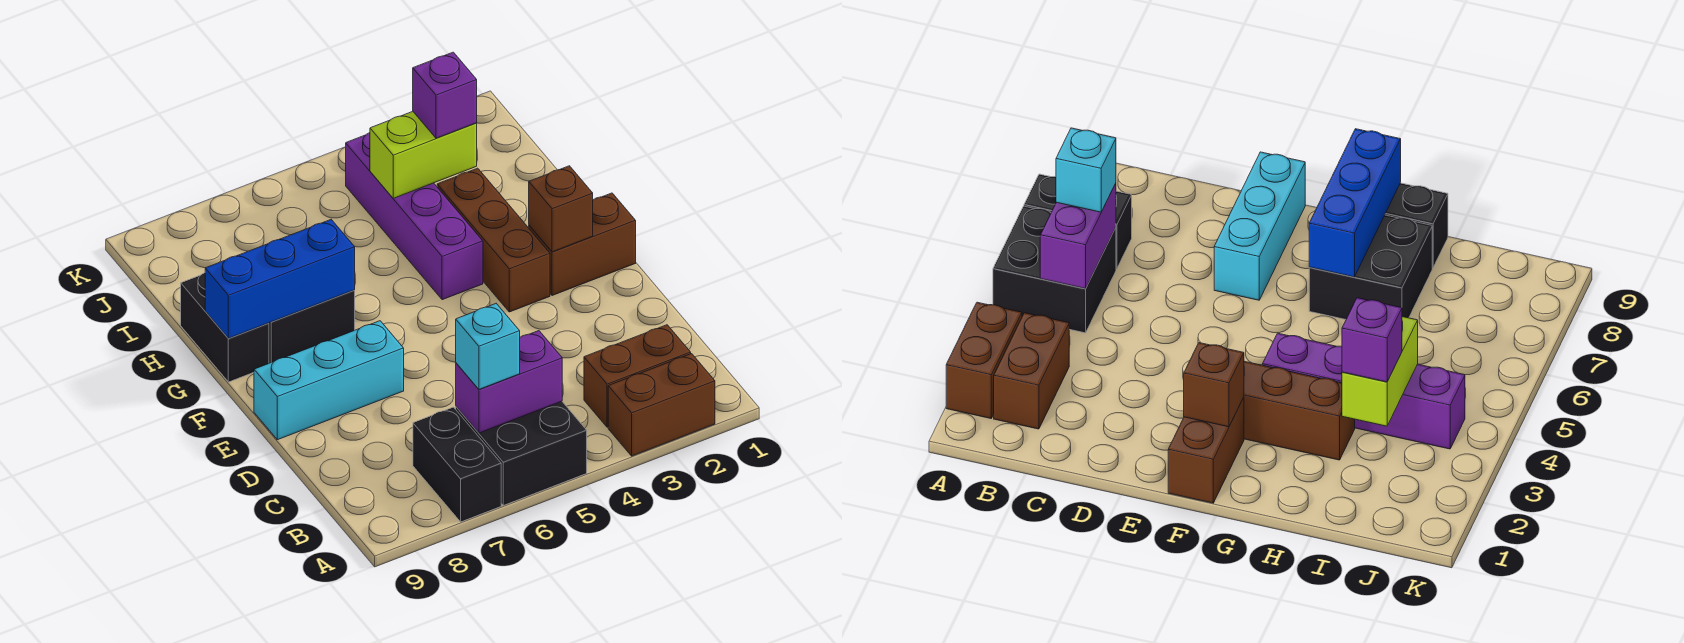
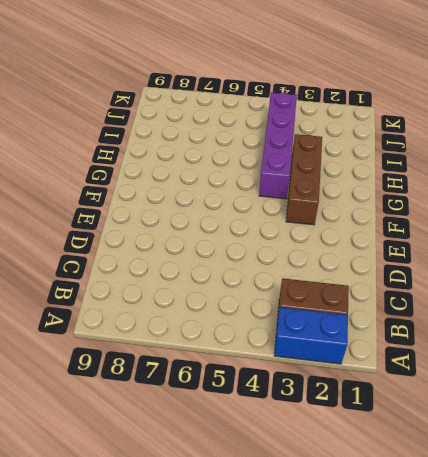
blue 1x2 brick [274,307,348,364] -> brown 1x2 brick [608,354,715,456]
none -> black 2x2 brick [456,401,587,505]
none -> black 1x2 brick [413,407,501,522]
none -> cyan 1x3 brick [254,321,404,440]

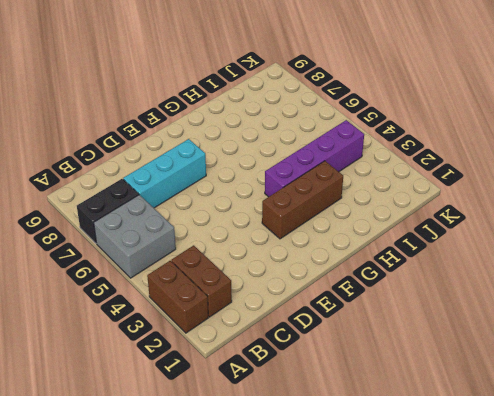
grey 2x2 brick [94,195,176,278] -> black 2x2 brick [456,401,587,505]
cyan 1x3 brick [123,139,206,208] -> cyan 1x3 brick turned to [254,321,404,440]
none -> brown 1x2 brick [529,193,636,296]
none -> black 2x2 brick [269,290,355,363]
none -> black 1x2 brick [181,273,269,382]

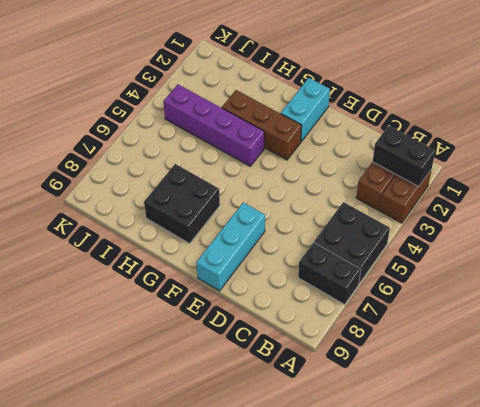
black 1x2 brick [373,126,435,187] -> black 1x2 brick moved to [181,273,269,382]
cyan 1x2 brick [281,78,330,141] -> brown 1x2 brick [529,193,636,296]
none -> purple 1x2 brick [456,331,562,433]
none -> brown 1x1 brick [529,166,593,252]
none -> blue 1x3 brick [205,220,355,338]

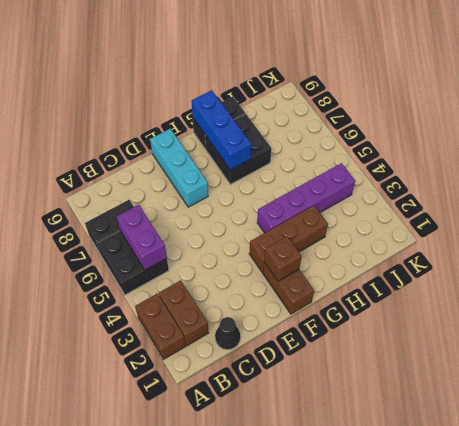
black 1x1 cone [215,317,240,350] -> none
none -> lime 1x2 brick [370,112,477,198]
none -> cyan 1x1 brick [456,304,520,389]
none -> purple 1x1 brick [413,52,477,138]

